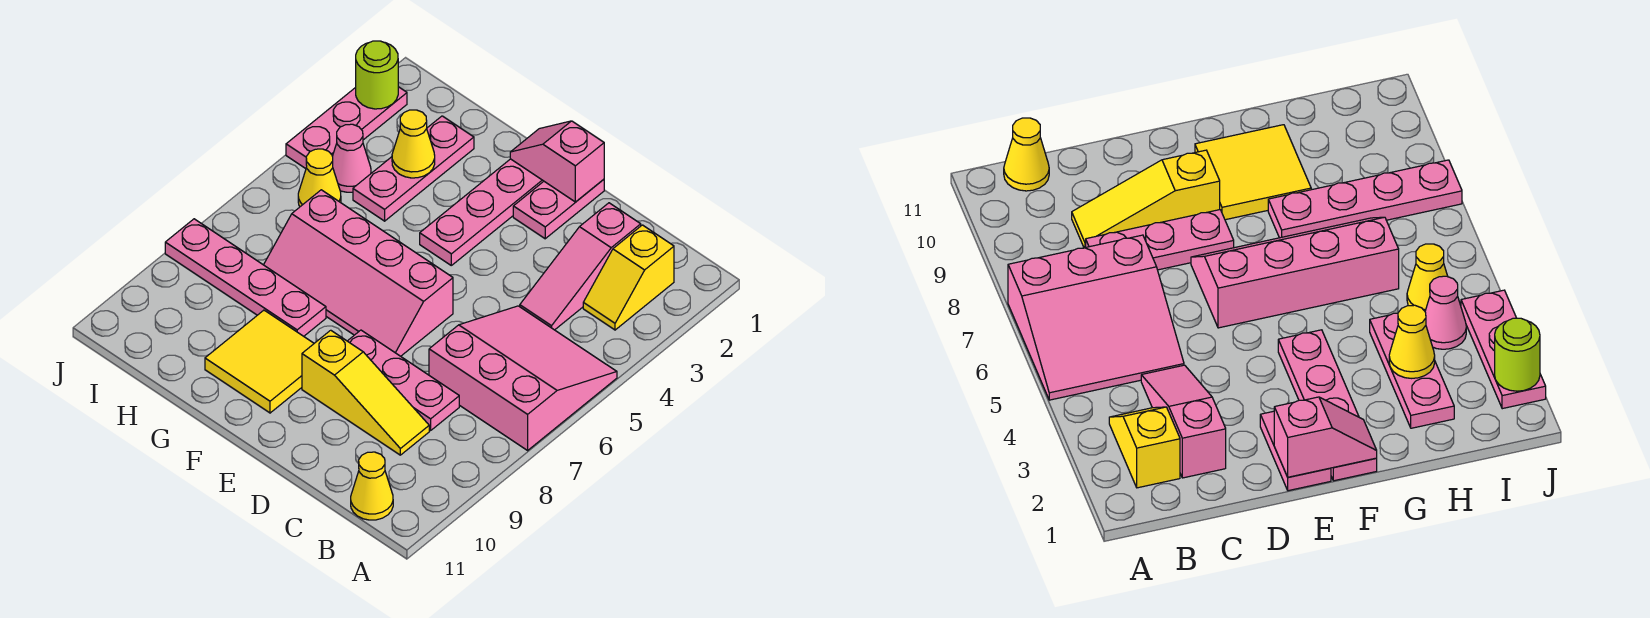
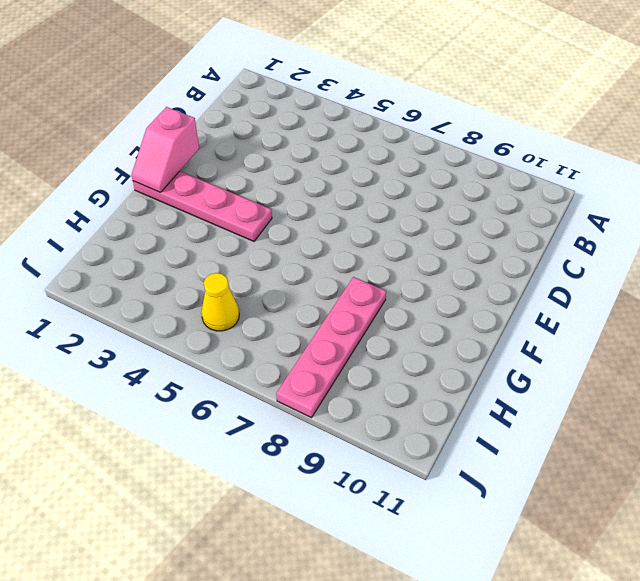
none -> pink 3x3 slope [429,306,617,450]
none -> yellow 1x2 slope [583,225,674,330]
none -> yellow 1x1 cone [351,452,393,520]

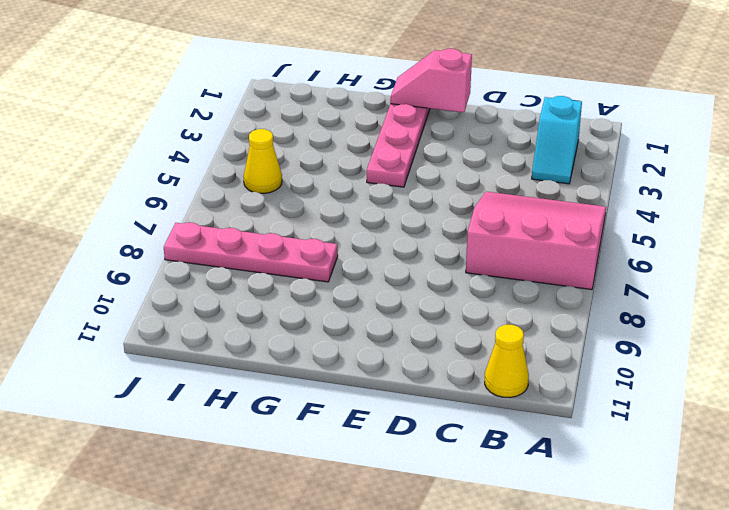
cyan 1x2 slope [532,96,582,184] -> yellow 1x2 slope [583,225,674,330]
none -> pink 1x3 slope [520,203,641,330]
none -> pink 1x3 plate [348,330,459,430]
none -> yellow 1x3 slope [302,330,429,455]

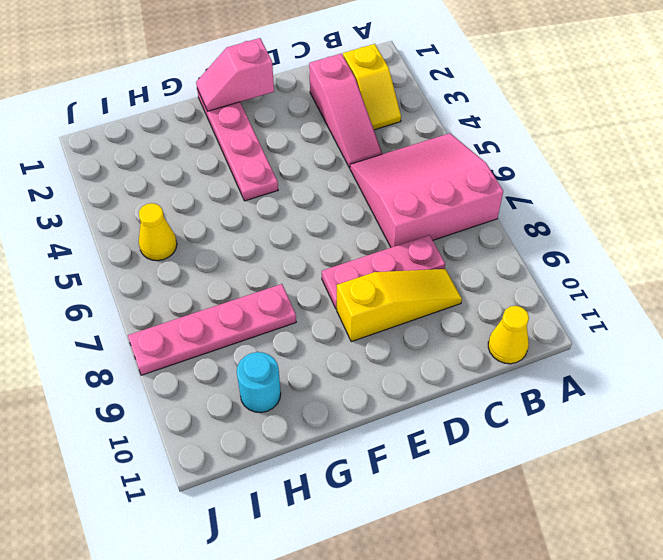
cyan 1x1 round brick [237,352,281,412] -> none
none -> pink 1x2 plate [513,179,604,239]
none -> pink 2x4 slope [264,190,453,356]
none -> yellow 2x2 tile [205,310,314,413]

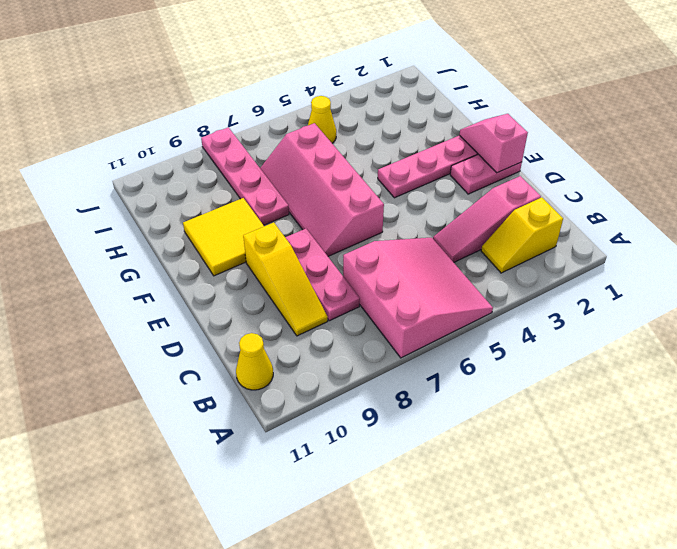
none -> pink 1x3 plate [353,116,474,221]
none -> pink 1x1 cone [332,124,371,192]
none -> pink 1x3 plate [286,87,407,169]

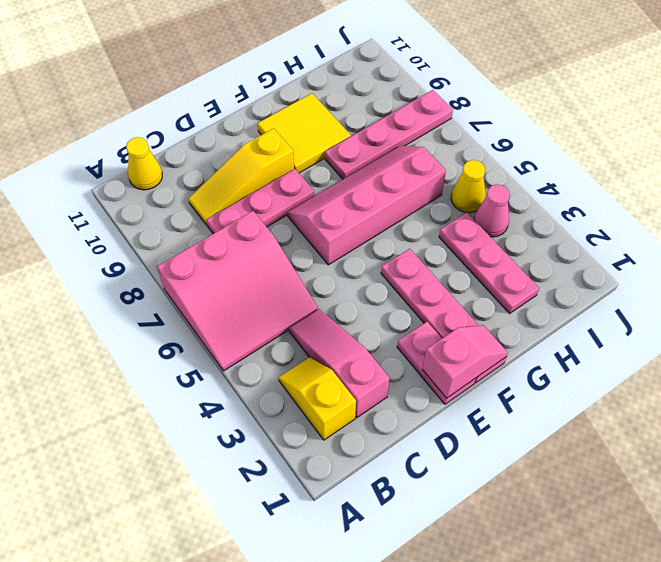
none -> pink 1x3 plate [286,87,407,169]
none -> yellow 1x1 cone [392,110,435,178]
none -> lime 1x1 round brick [356,41,398,109]

